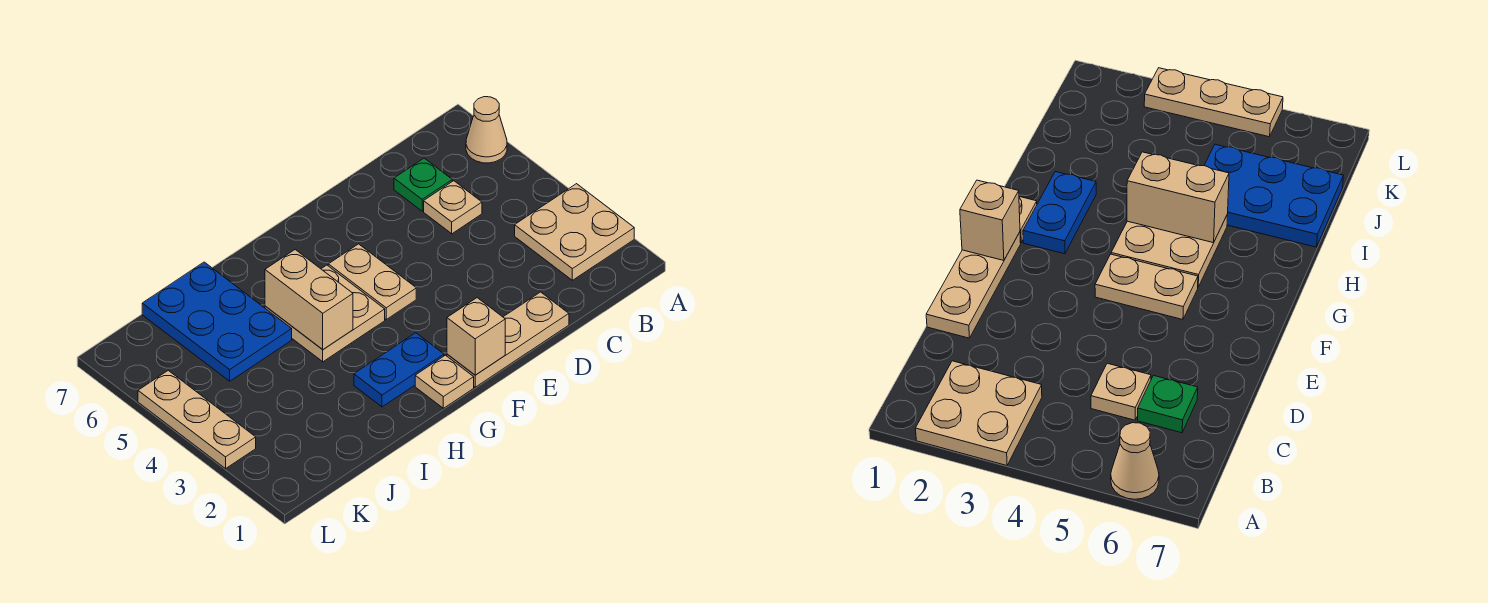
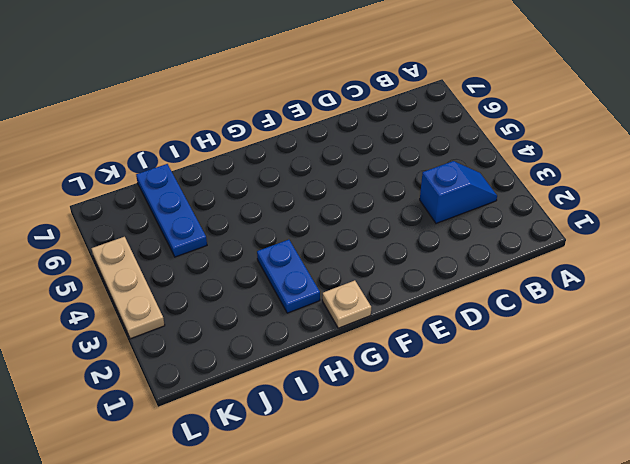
blue 1x2 slope [420,161,497,223] -> tan 2x2 plate [515,184,634,280]
blue 1x2 plate [257,240,320,313] -> blue 1x2 plate turned to [354,333,444,407]
blue 1x3 plate [136,164,207,257] -> blue 2x3 plate [142,262,292,381]
none -> tan 1x1 cone [466,97,507,163]
none -> tan 1x1 plate [424,181,482,234]
none -> green 1x1 plate [394,158,452,211]

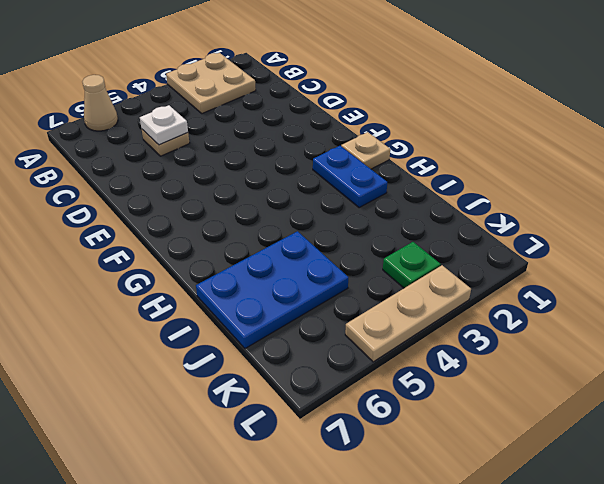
white 1x1 plate [140,105,188,145] -> none
green 1x1 plate [383,242,441,288] -> green 1x1 plate moved to [394,158,452,211]
none -> tan 1x3 plate [447,292,569,387]
none -> tan 1x2 plate [328,244,416,319]
none -> tan 2x2 plate [265,265,385,362]

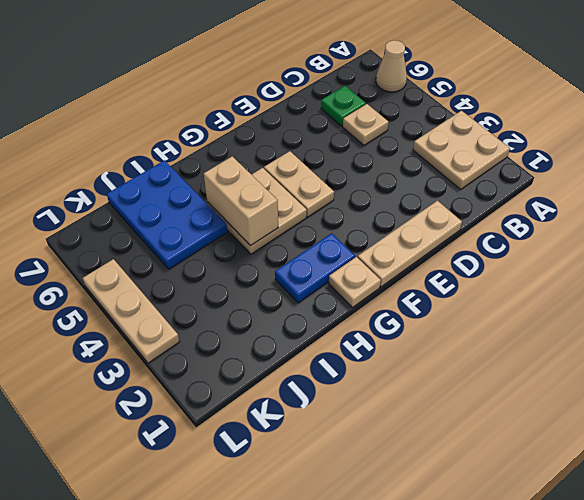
none -> tan 1x1 brick [447,298,505,375]

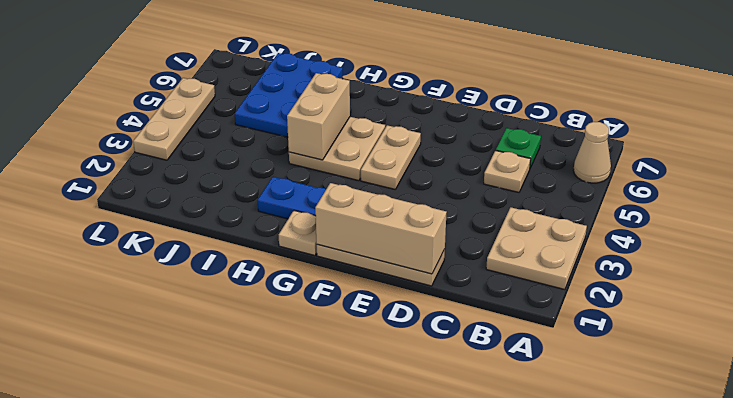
tan 1x3 brick [315,183,447,274] -> tan 1x1 brick [447,298,505,375]

